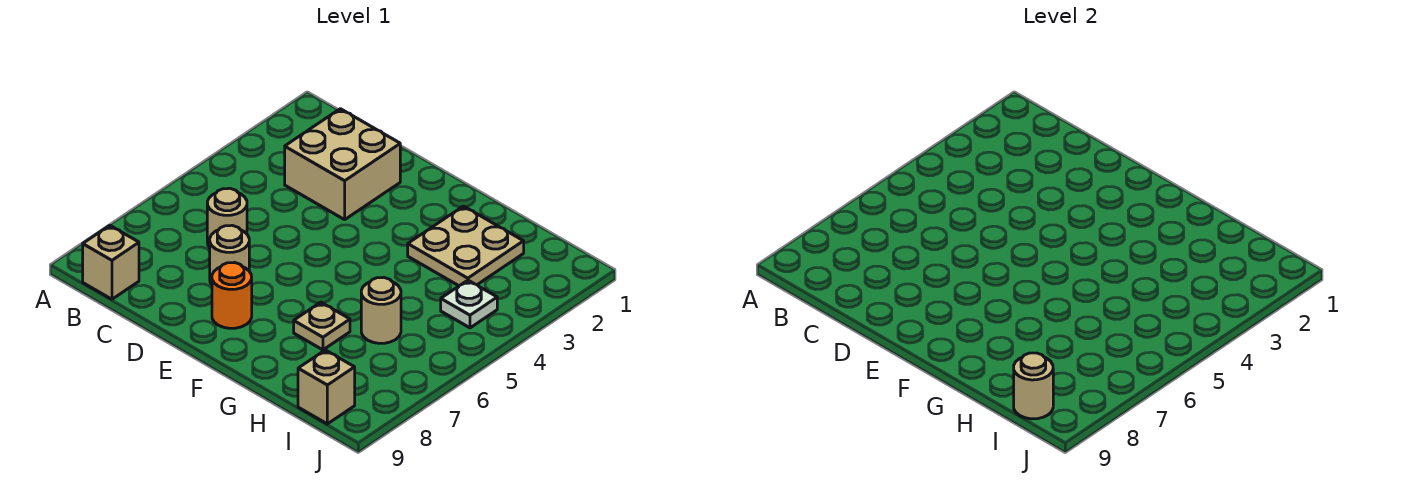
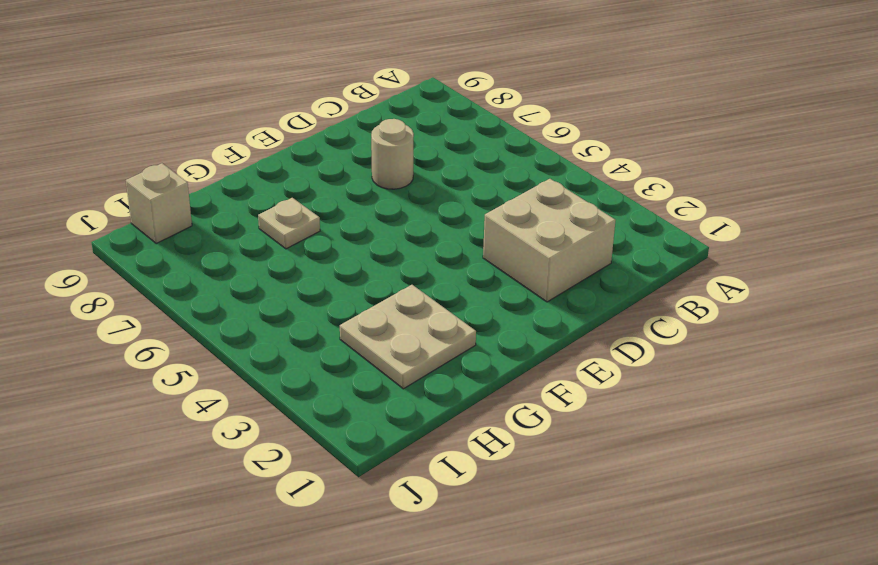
none -> tan 1x1 brick [83,226,139,299]
none -> tan 1x1 round brick [207,188,247,247]

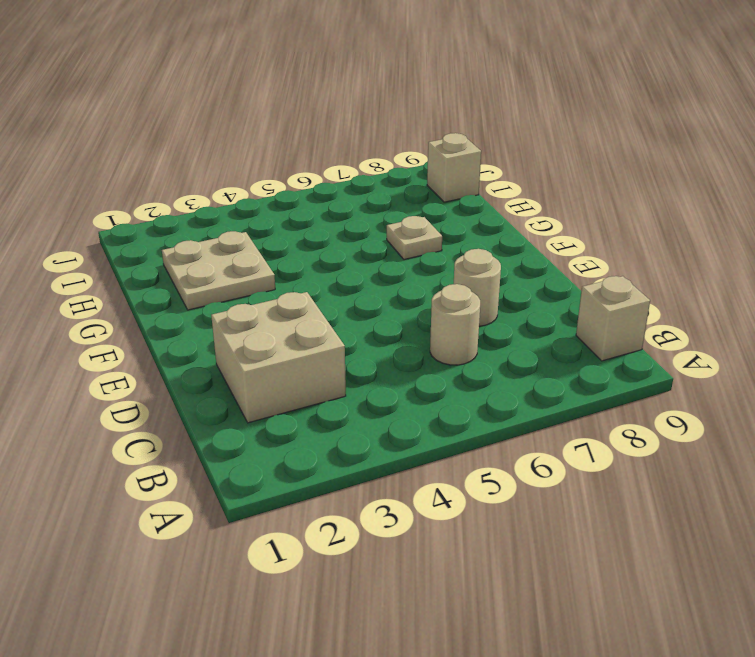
none -> orange 1x1 round brick [212,263,252,328]
none -> tan 1x1 round brick [361,277,401,343]

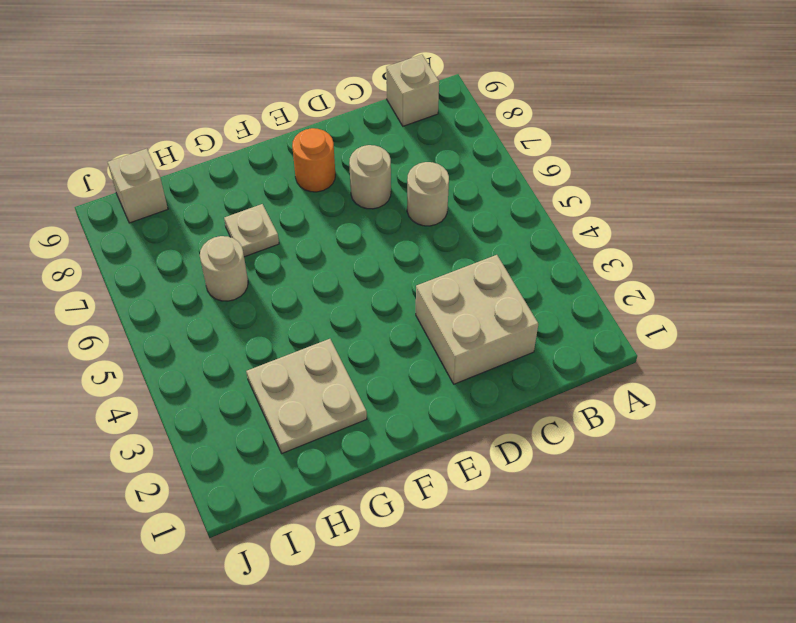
none -> white 1x1 plate [441,280,497,328]
none -> tan 1x1 round brick [1014,353,1053,419]

